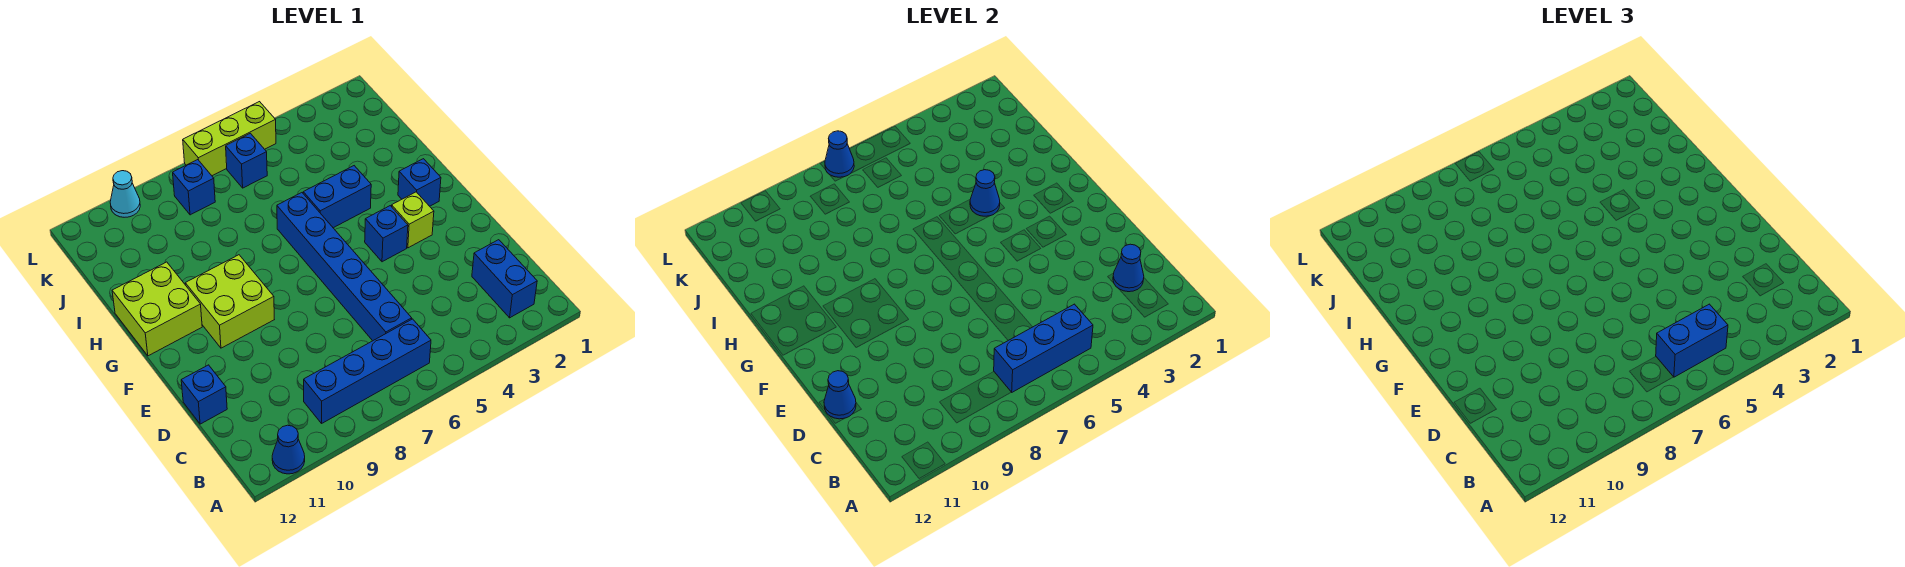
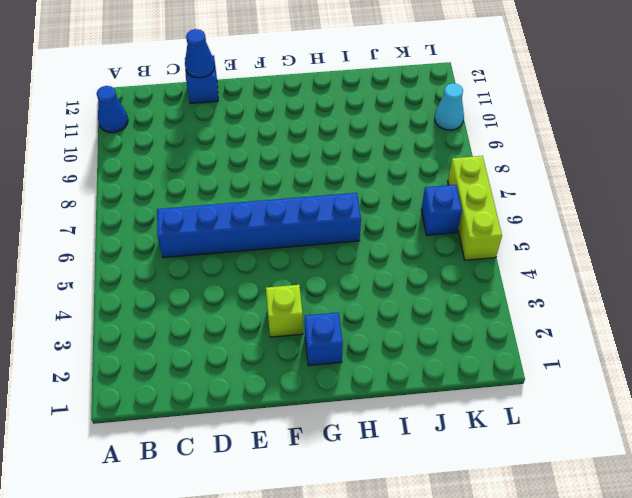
none -> blue 1x2 brick [472,240,537,318]
none -> blue 1x4 brick [304,319,431,423]
none -> blue 1x1 brick [365,206,408,262]

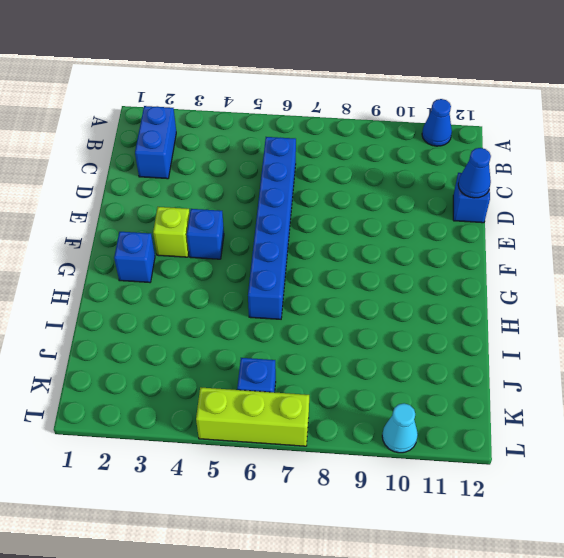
none -> blue 1x4 brick [304,319,431,423]
none -> lime 2x2 brick [185,255,274,348]
none -> lime 2x2 brick [112,262,202,356]

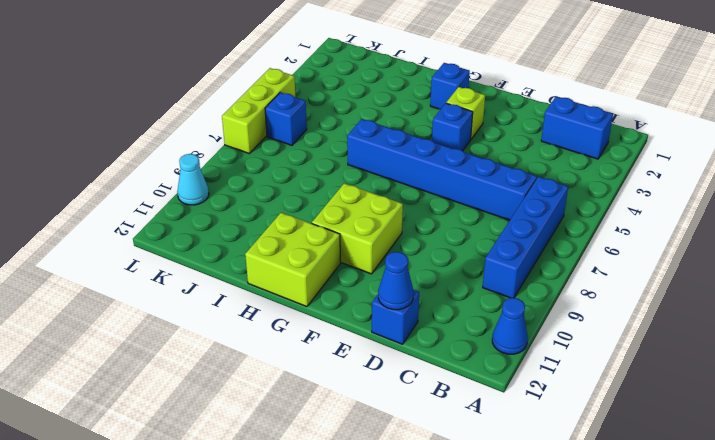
none -> blue 1x2 brick [303,166,371,228]
none -> blue 1x1 brick [173,160,215,215]
none -> blue 1x3 brick [994,304,1093,392]

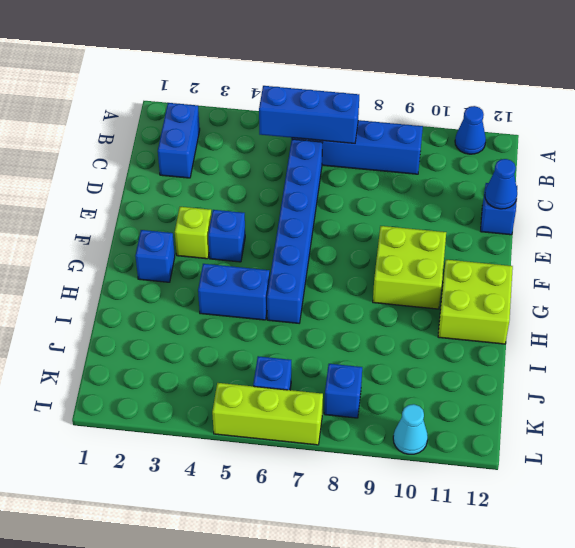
none -> blue 1x1 cone [1113,244,1144,292]
none -> blue 1x1 cone [970,170,1000,216]
none -> blue 1x1 cone [825,131,854,177]

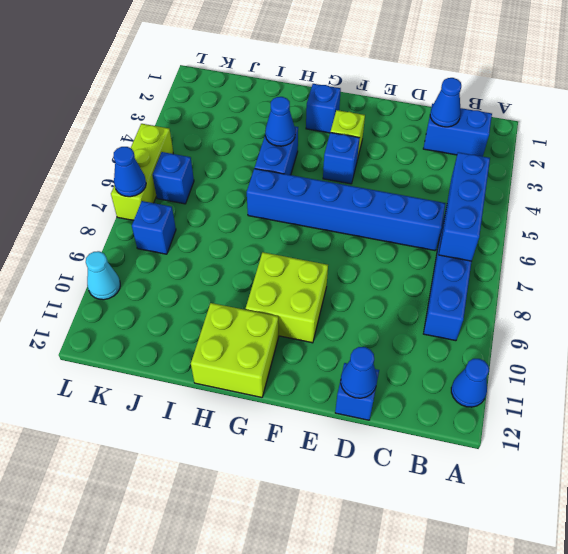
none -> blue 1x2 brick [1656,304,1728,377]

